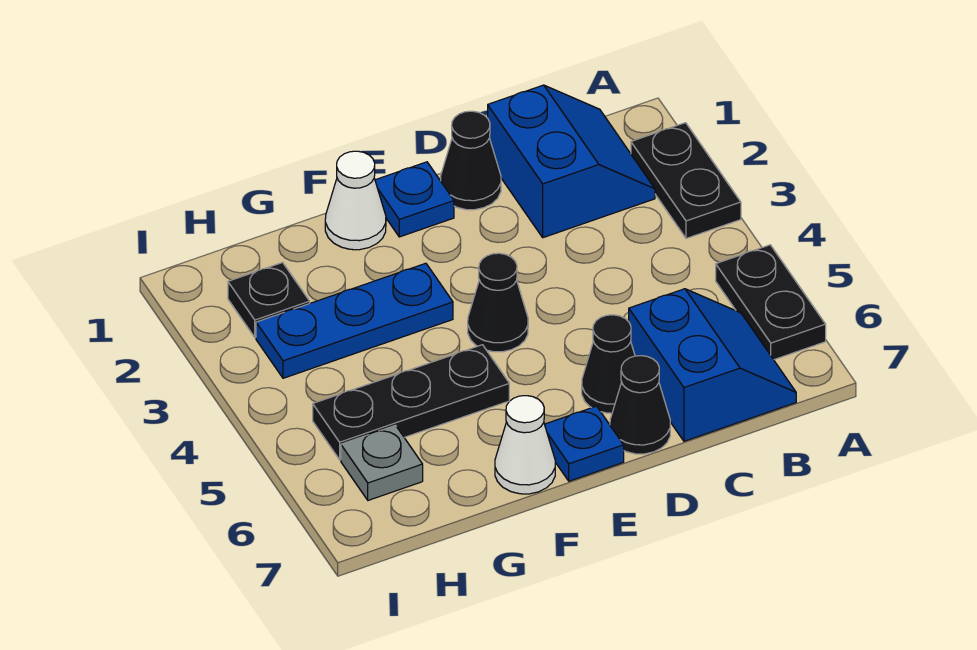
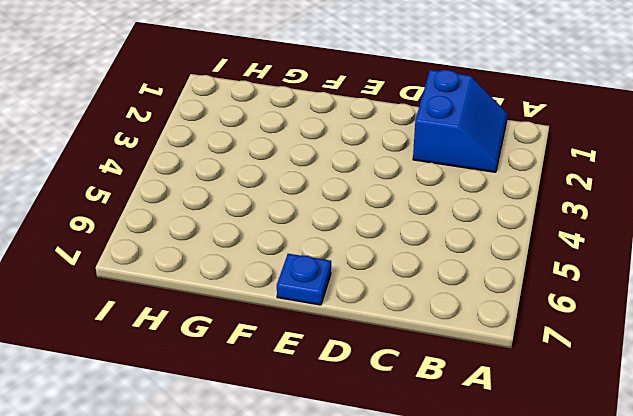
none -> black 1x2 plate [631,123,741,238]
none -> black 1x2 plate [716,245,826,360]
none -> blue 2x2 slope [629,289,796,441]

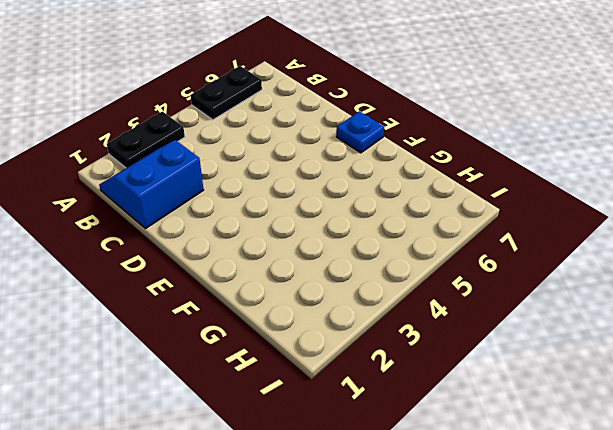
none -> blue 2x2 slope [629,289,796,441]
none -> black 1x1 cone [441,111,501,210]
none -> black 1x1 cone [582,315,635,413]

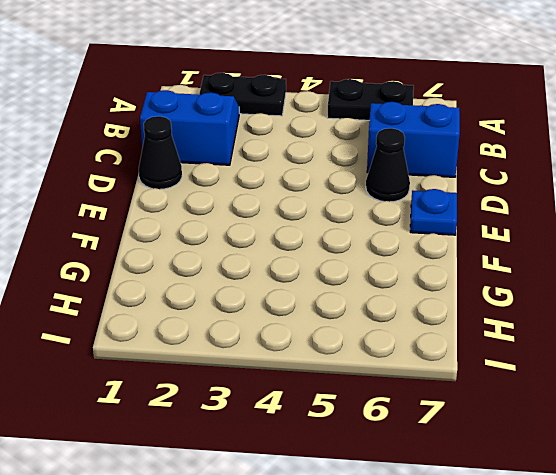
none -> black 1x1 cone [610,356,670,454]
none -> blue 1x1 plate [375,162,454,237]
none -> black 1x1 cone [468,253,528,352]

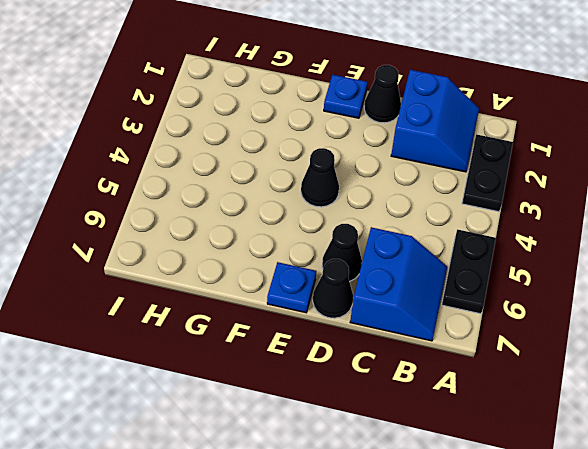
none -> white 1x1 cone [325,151,386,250]
none -> blue 1x3 plate [256,263,453,378]
none -> black 1x3 plate [313,345,509,460]

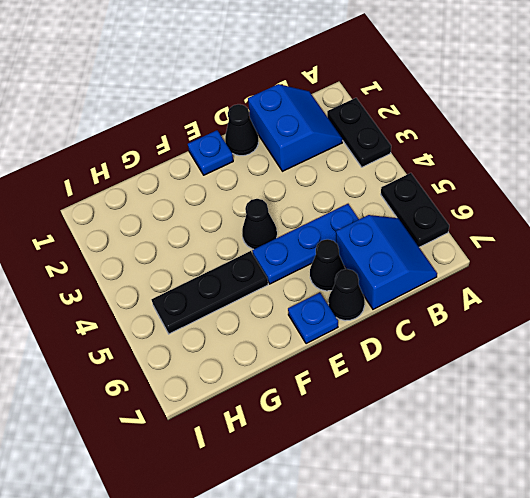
blue 1x3 plate [252,204,359,284] -> blue 1x3 plate moved to [256,263,453,378]
none -> white 1x1 cone [325,151,386,250]
none -> white 1x1 cone [495,396,555,494]
none -> black 1x1 plate [228,263,310,338]

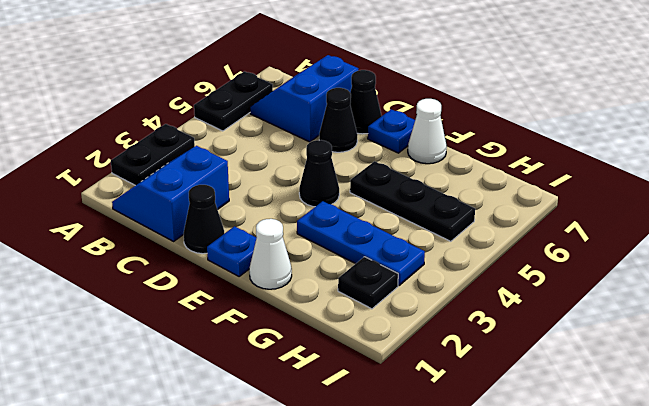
none -> grey 1x1 plate [341,425,423,500]

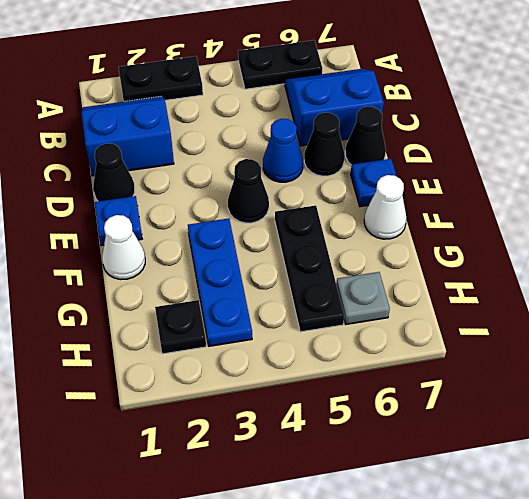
blue 1x1 cone [263,119,303,182] -> none

